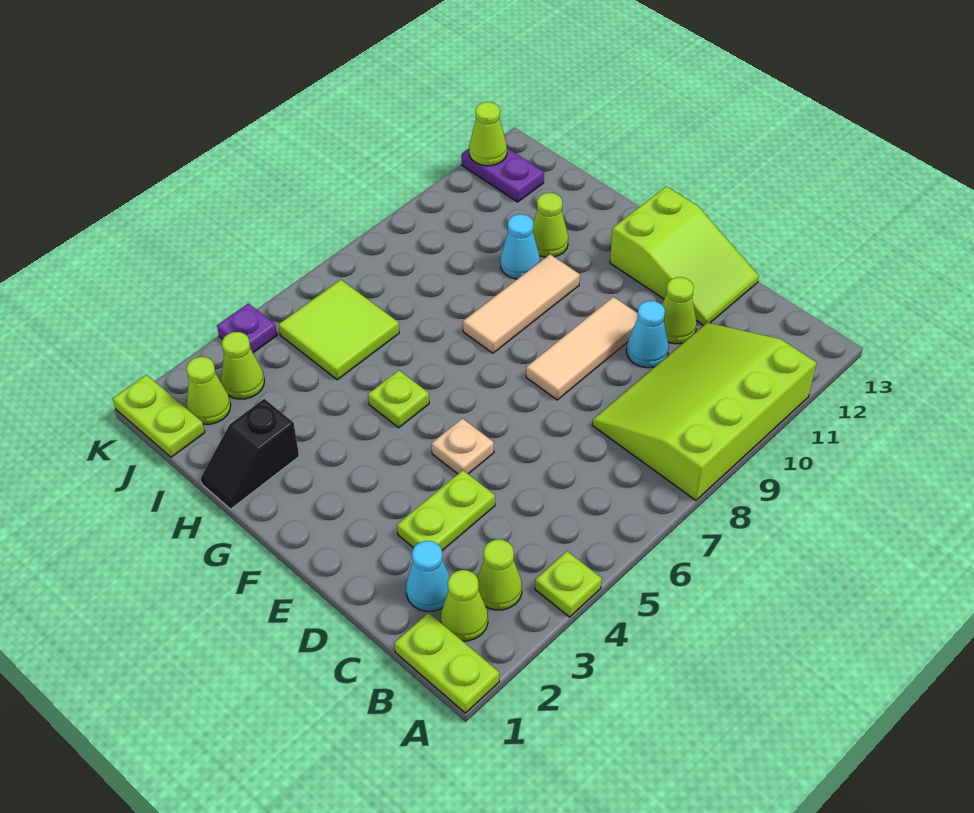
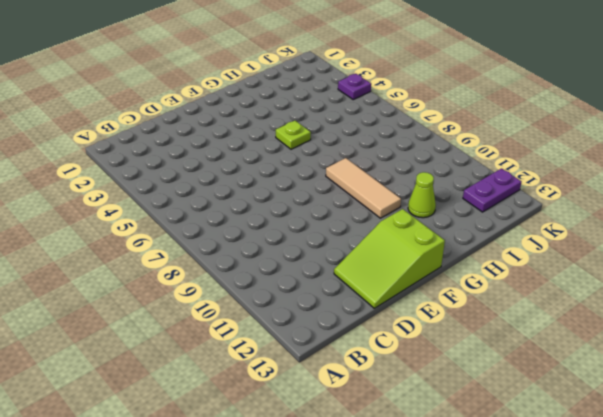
none -> lime 1x2 plate [394,613,499,713]
none -> lime 1x1 plate [535,551,602,617]
none -> lime 3x4 slope [592,323,816,500]

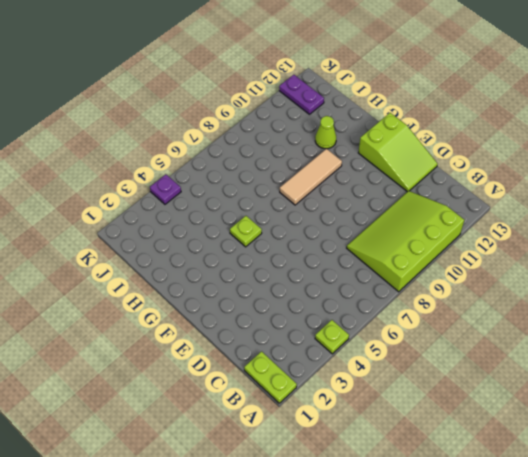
none -> lime 1x1 cone [441,570,488,641]
none -> lime 1x1 cone [477,539,522,610]
none -> cyan 1x1 cone [406,541,450,611]

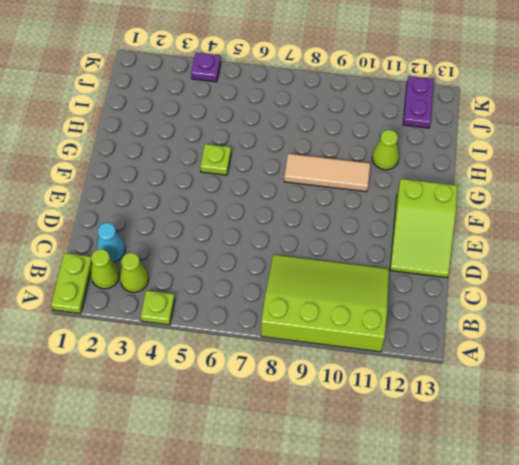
none -> lime 1x2 plate [397,470,495,551]
none -> cyan 1x1 cone [627,301,669,368]
none -> lime 1x1 cone [662,277,697,344]

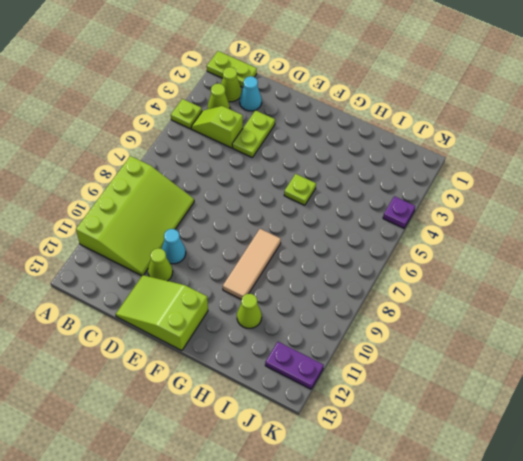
lime 1x2 slope [191,106,243,148] -> none
none -> tan 1x1 plate [432,418,494,474]
none -> tan 1x3 tile [526,297,638,400]
none -> black 1x2 slope [201,399,299,509]

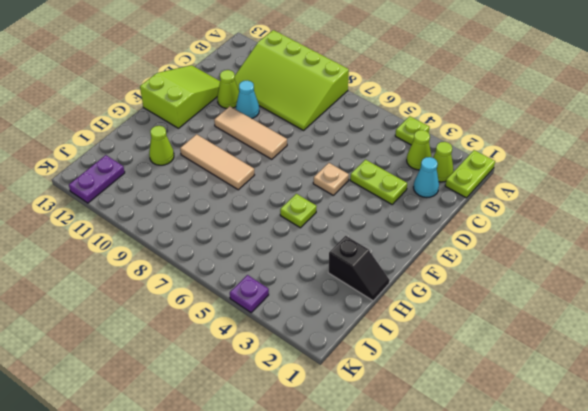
none -> cyan 1x1 cone [501,214,540,279]
none -> lime 2x2 tile [278,280,399,380]
none -> lime 1x2 plate [113,375,205,457]

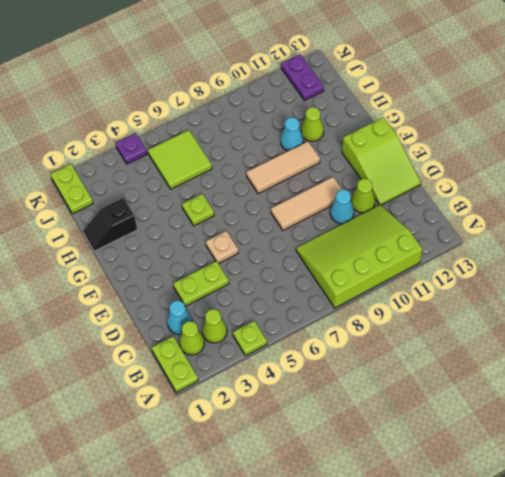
none -> lime 1x1 cone [186,357,231,424]
none -> lime 1x1 cone [221,332,264,399]
none -> lime 1x1 cone [469,102,507,166]

